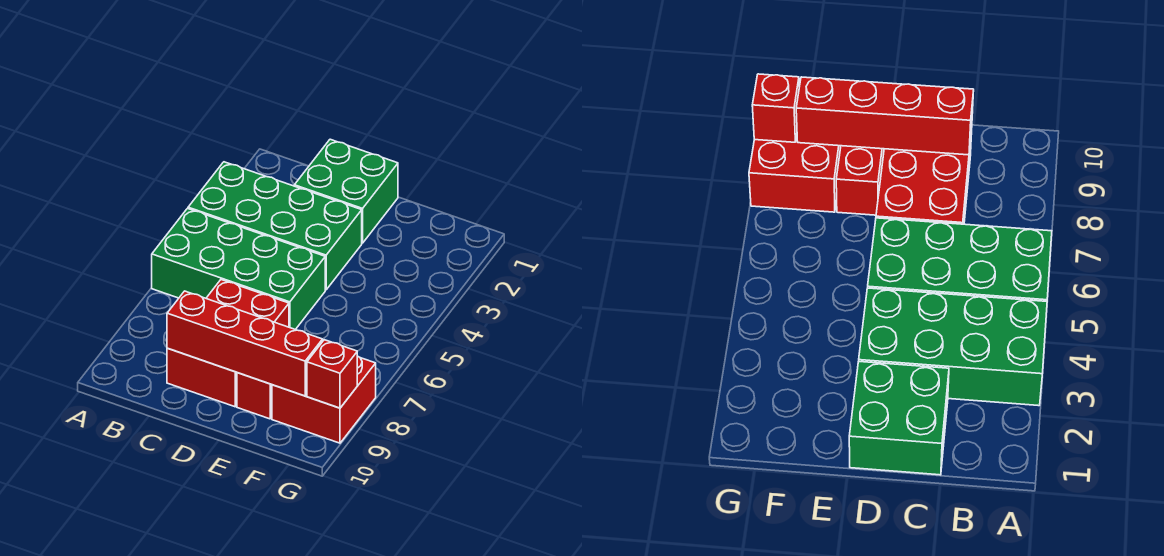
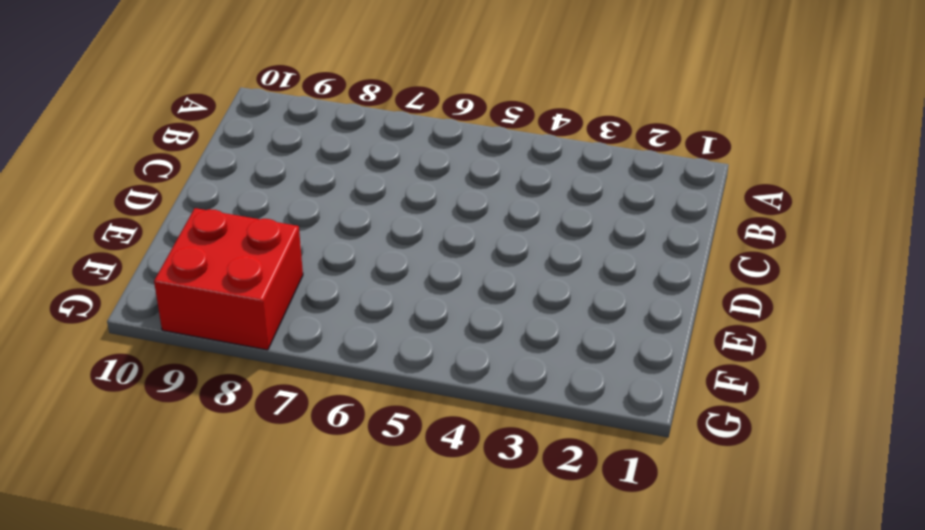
none -> green 2x4 brick [188,162,362,290]
none -> green 2x4 brick [152,209,325,330]

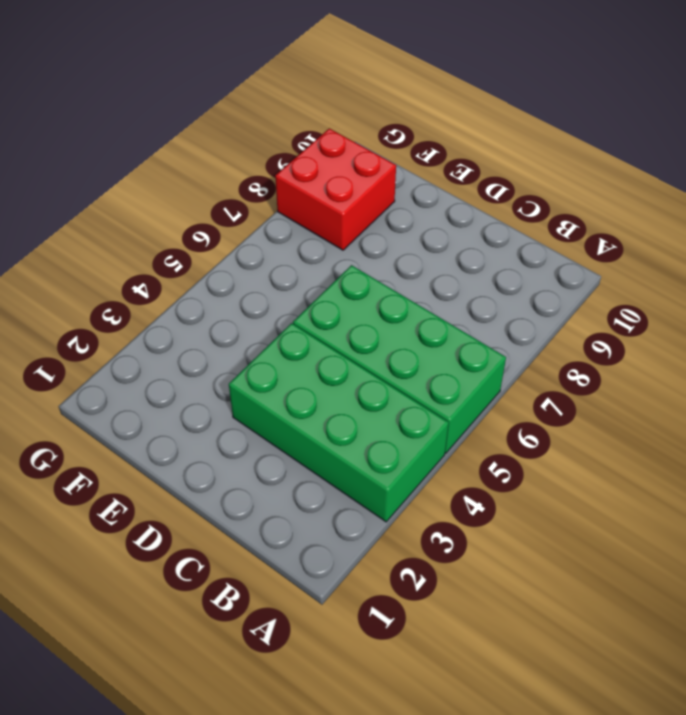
none -> green 2x2 brick [294,139,398,243]
none -> red 2x3 brick [167,280,289,407]

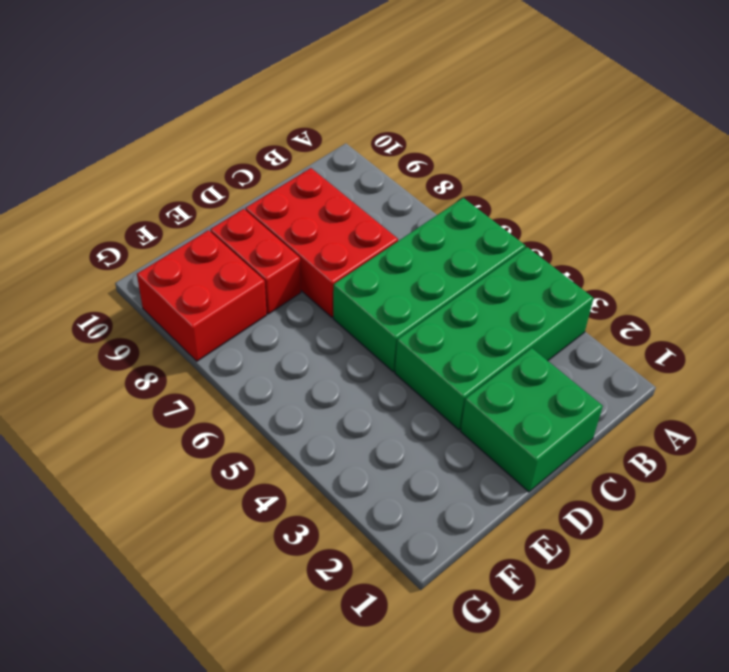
none -> red 1x4 brick [167,291,323,396]
none -> red 1x1 brick [307,340,357,408]

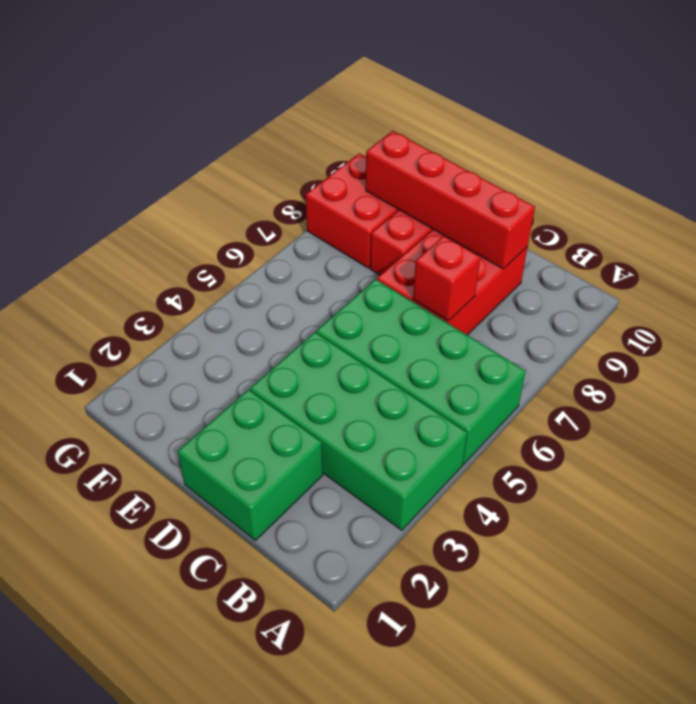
red 1x1 brick [413,236,480,321] -> red 1x1 brick moved to [307,340,357,408]

